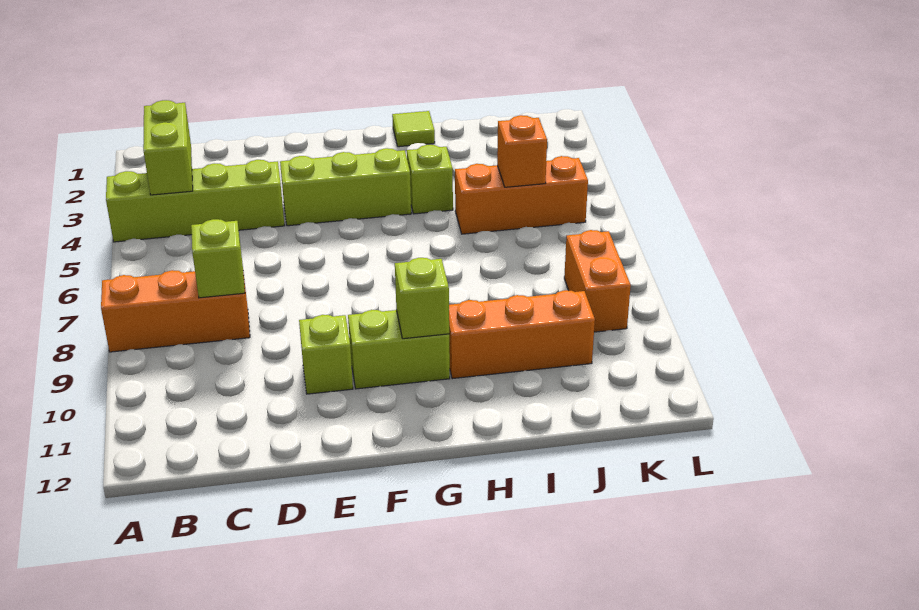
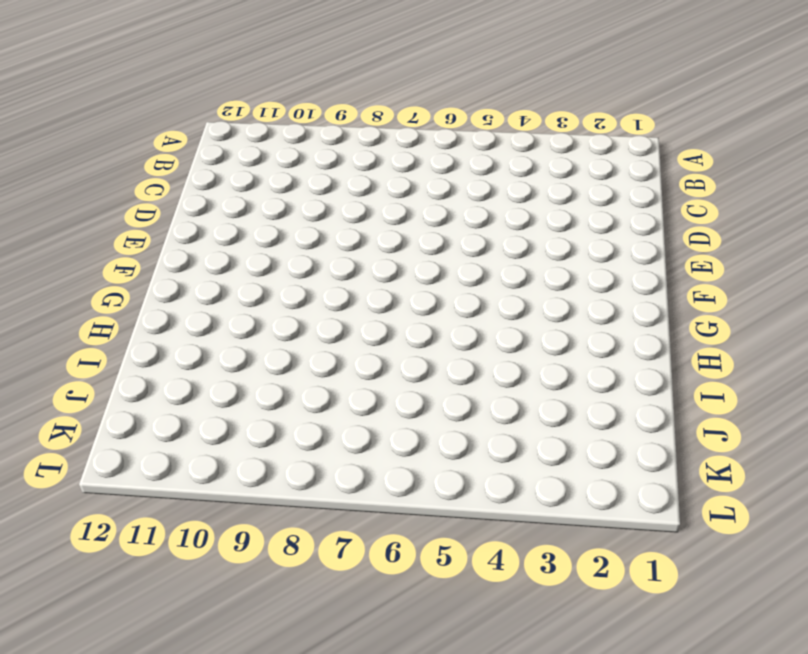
none -> lime 1x4 brick [106,160,284,242]
none -> orange 1x3 brick [101,270,250,352]
none -> lime 1x3 brick [280,148,411,226]

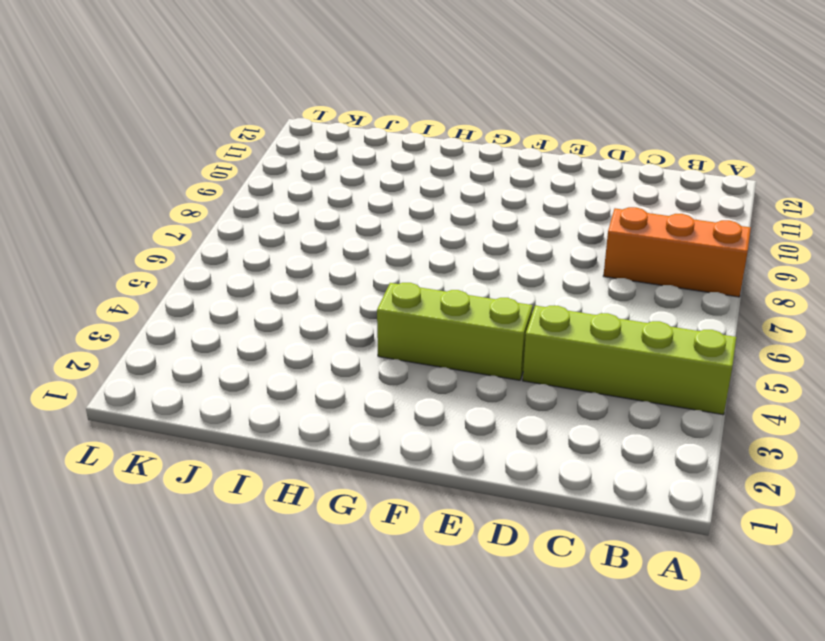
none -> lime 1x1 brick [299,315,353,394]
none -> lime 1x2 brick [348,310,450,389]
none -> lime 1x1 tile [392,111,435,147]

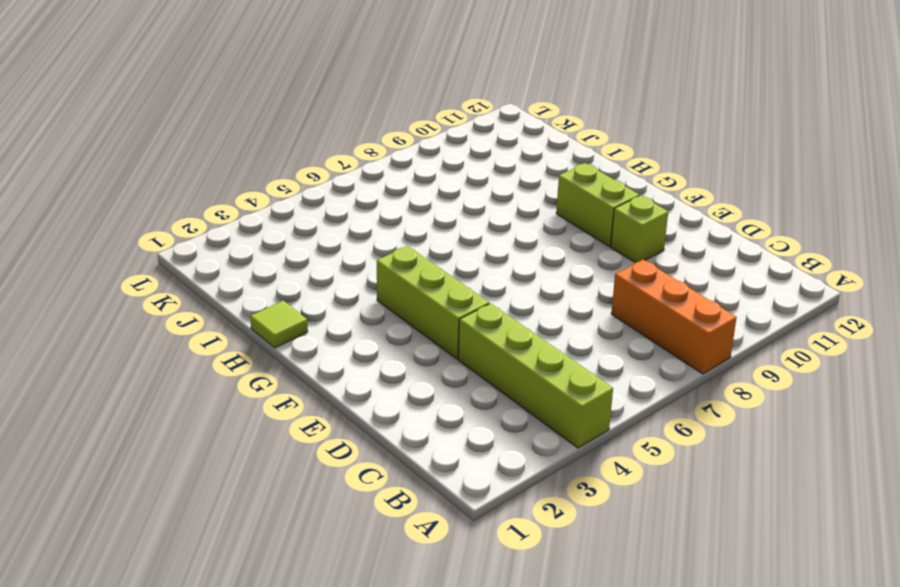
none -> lime 1x1 brick [407,145,453,214]
none -> orange 1x3 brick [449,290,595,379]
none -> orange 1x3 brick [455,156,588,234]

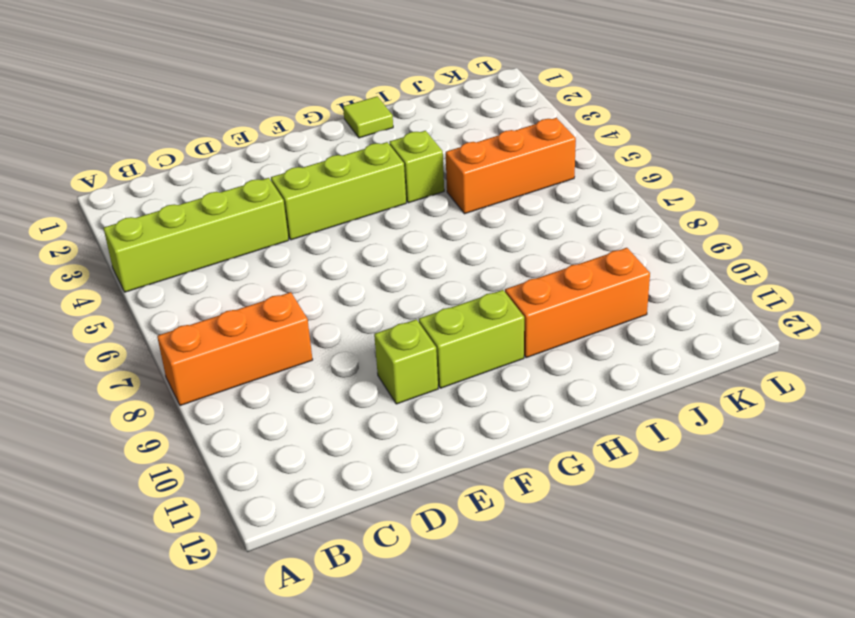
none -> orange 1x2 brick [564,230,631,332]
none -> lime 1x2 brick [143,100,193,195]
none -> lime 1x1 brick [191,219,245,298]

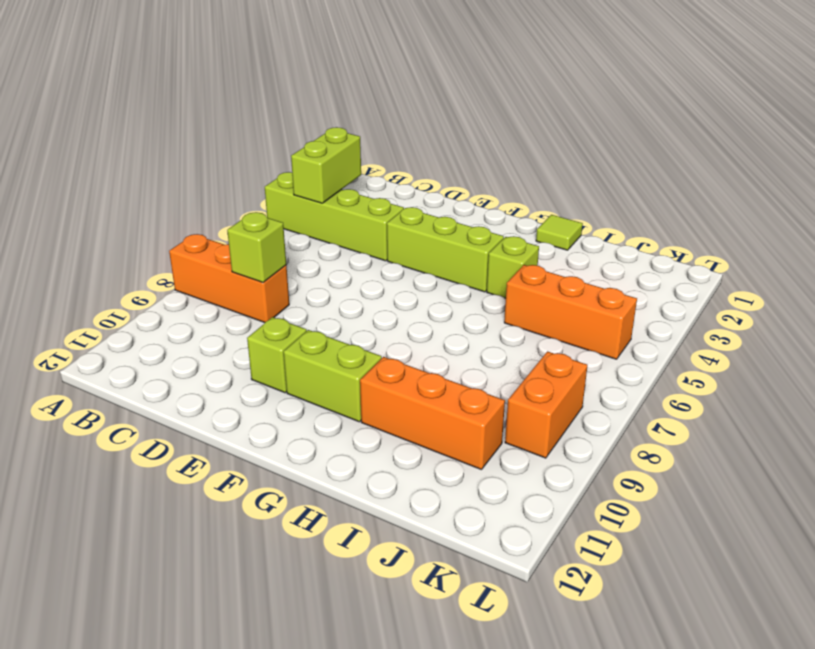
none -> lime 1x1 brick [395,258,449,339]
none -> orange 1x1 brick [497,115,547,187]

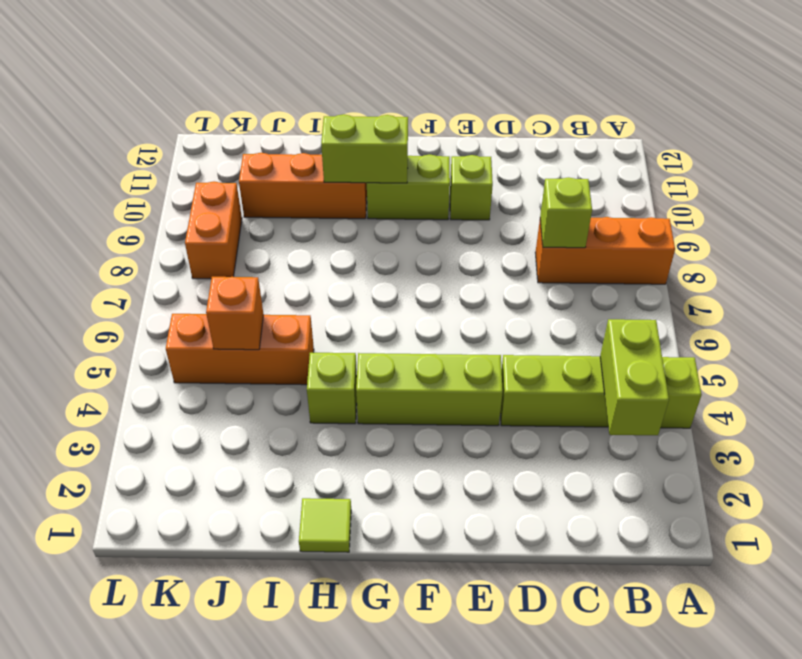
lime 1x2 brick [321,114,408,183] -> lime 1x1 brick [395,258,449,339]

